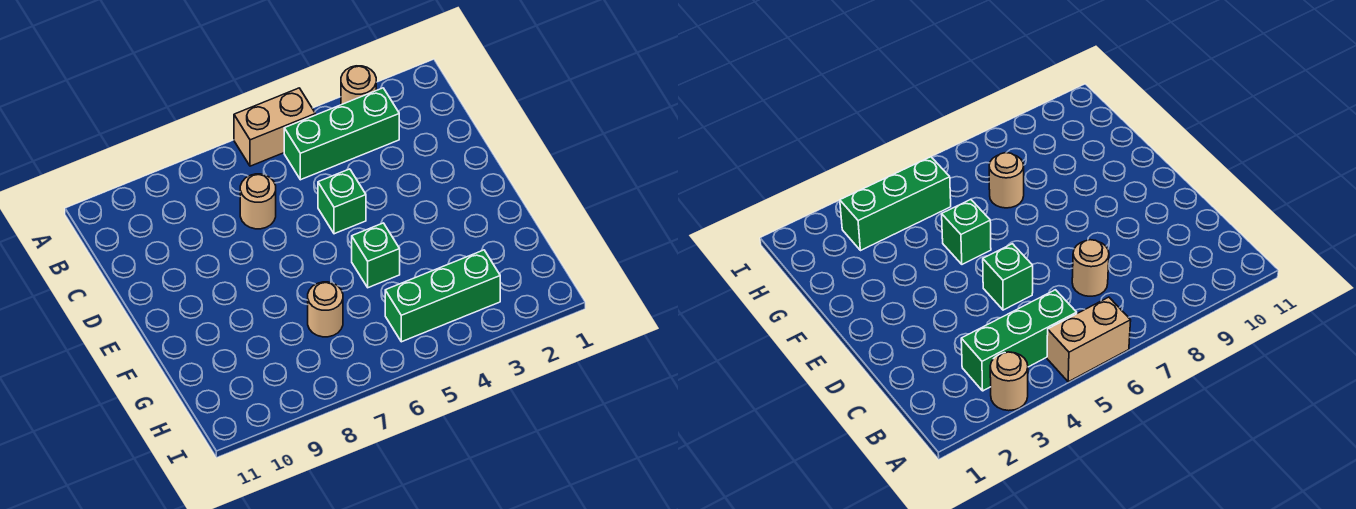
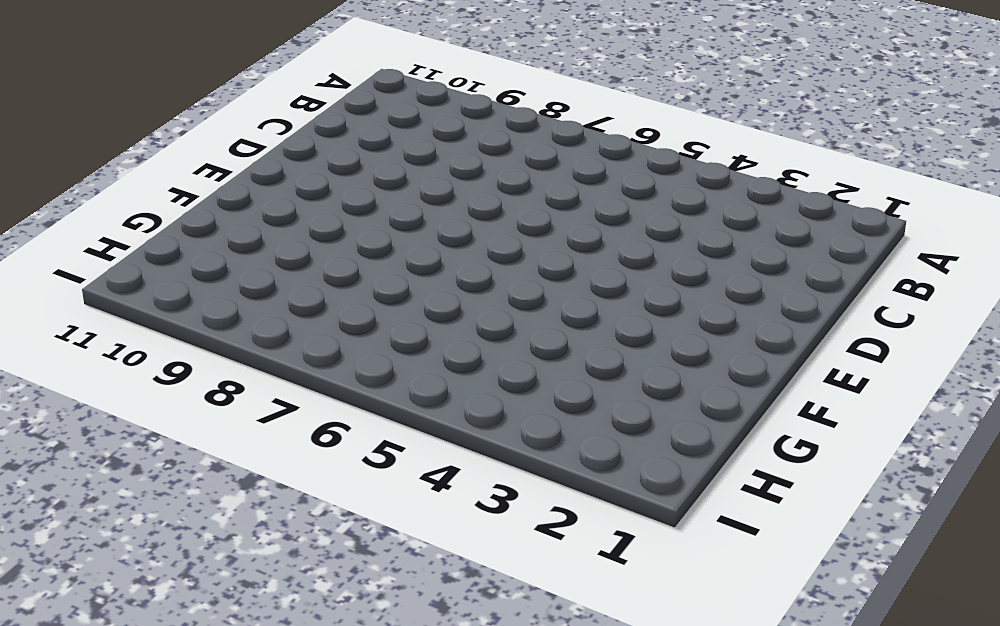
none -> tan 1x1 round brick [341,66,376,105]
none -> tan 1x2 brick [234,88,315,166]

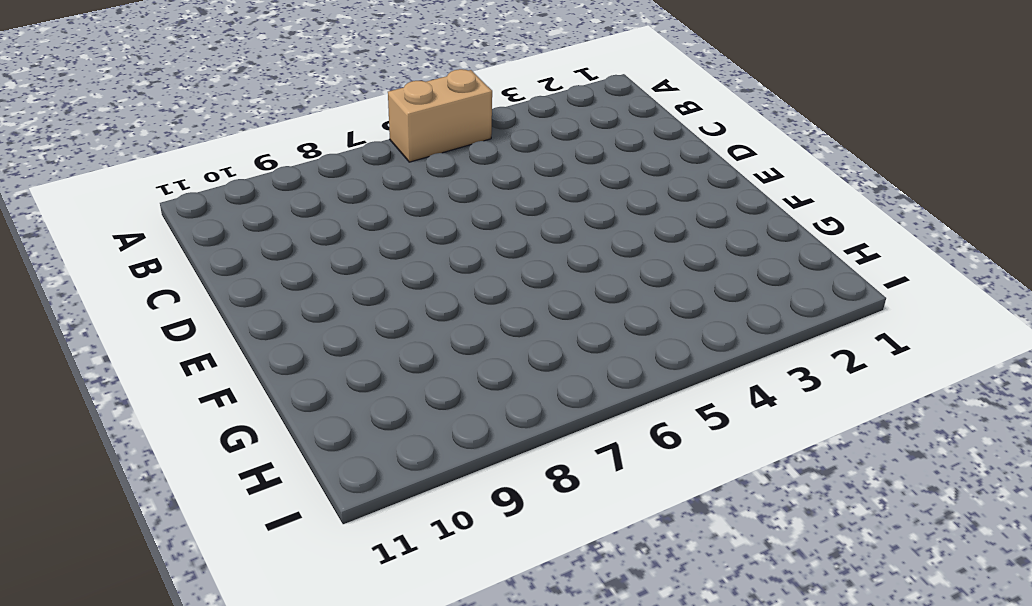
none -> tan 1x1 round brick [341,66,376,105]
none -> green 1x3 brick [284,88,399,180]

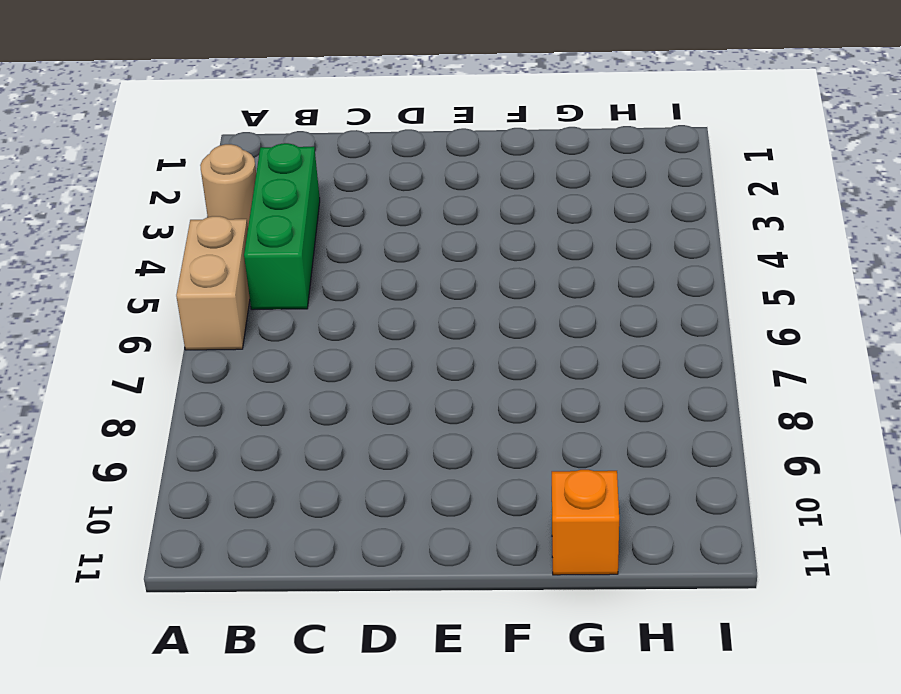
orange 1x1 brick [552,470,619,575] -> none
none -> tan 1x1 round brick [240,174,276,229]
none -> green 1x1 brick [318,169,366,234]

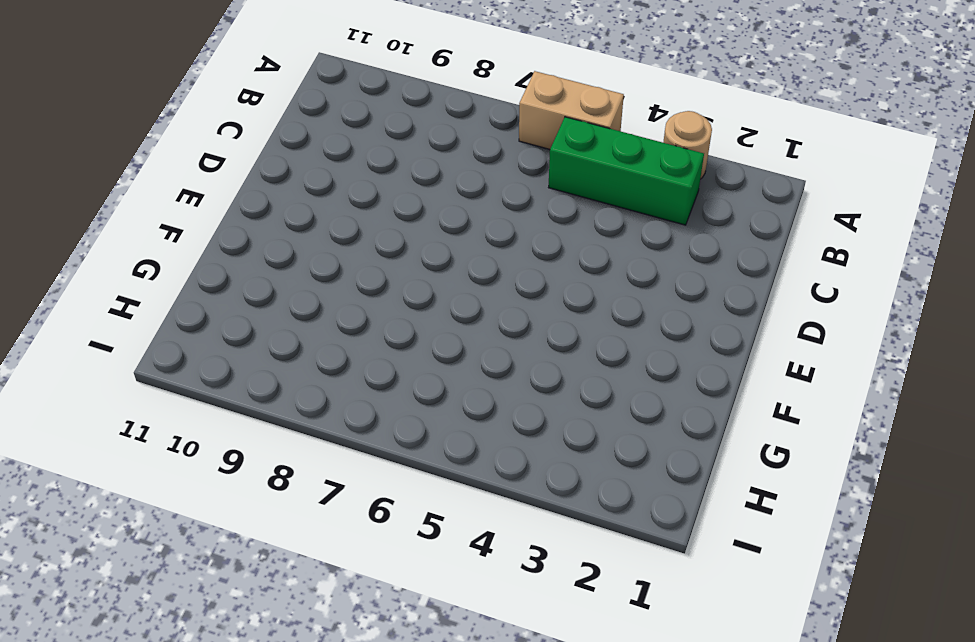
none -> tan 1x1 round brick [240,174,276,229]
none -> green 1x1 brick [318,169,366,234]

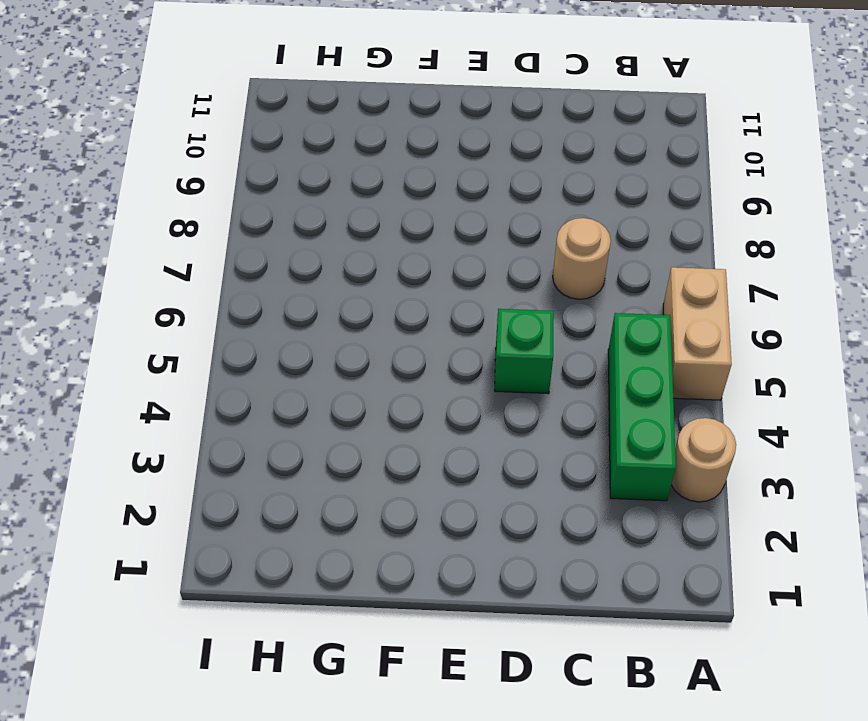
none -> green 1x1 brick [352,223,400,288]
none -> tan 1x1 round brick [308,282,343,337]

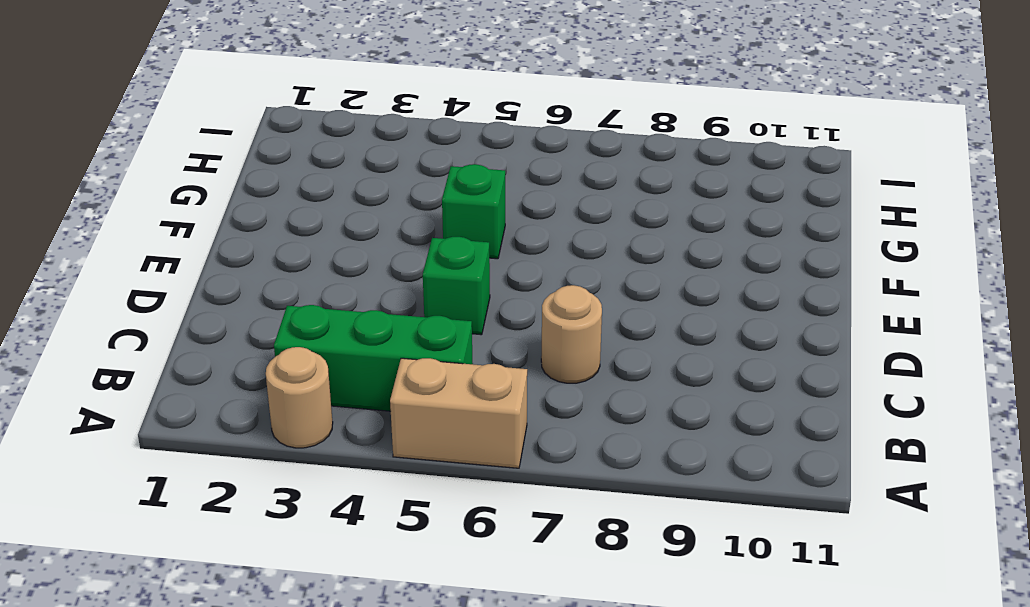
none -> tan 1x1 round brick [308,282,343,337]
none -> green 1x3 brick [385,250,500,342]

